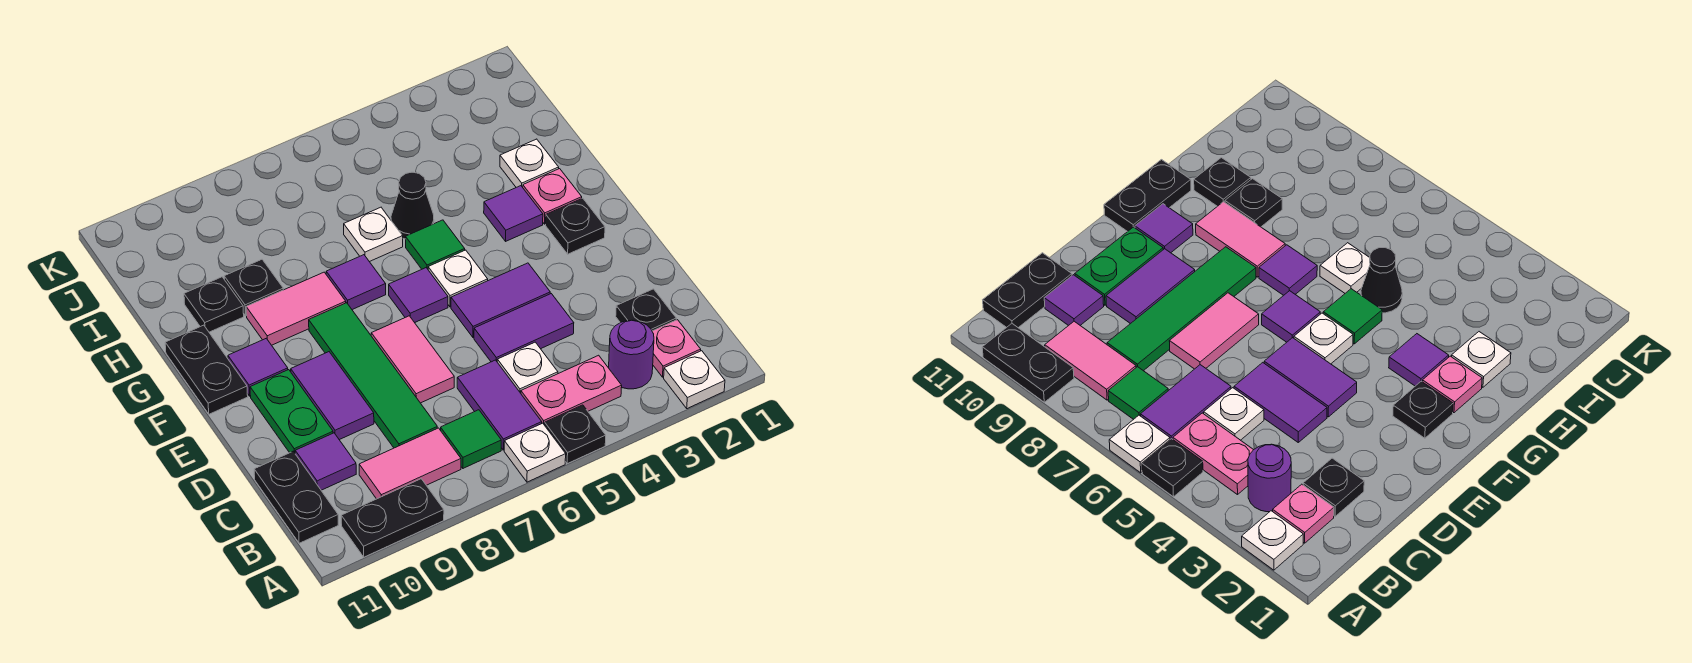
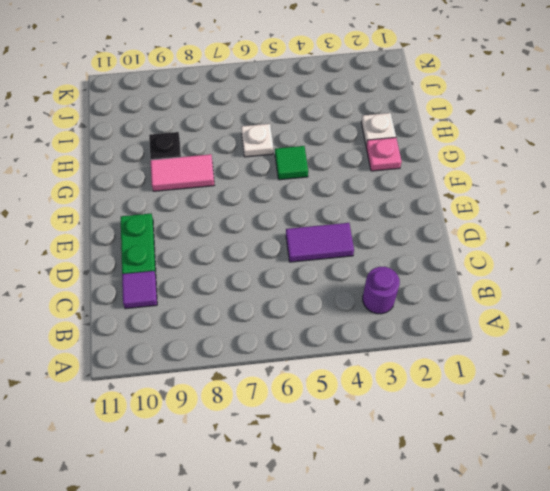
none -> white 1x1 plate [664,351,725,409]
none -> black 1x1 plate [545,405,606,464]
none -> white 1x1 plate [504,423,566,482]
none -> black 1x2 plate [341,479,444,557]

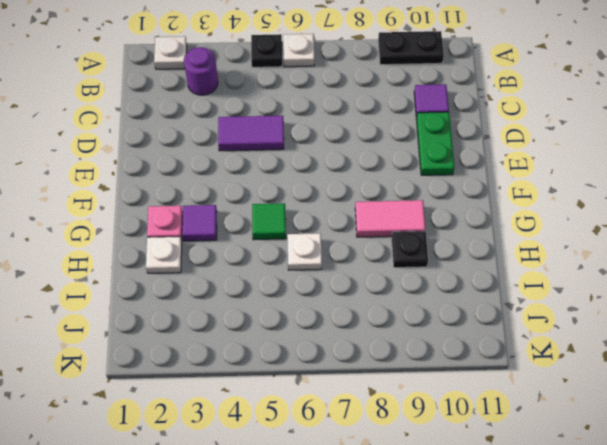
none -> pink 1x1 plate [652,320,701,377]
none -> pink 1x2 plate [521,355,622,425]
none -> purple 1x2 tile [457,360,542,450]
none -> green 1x1 tile [441,410,501,468]

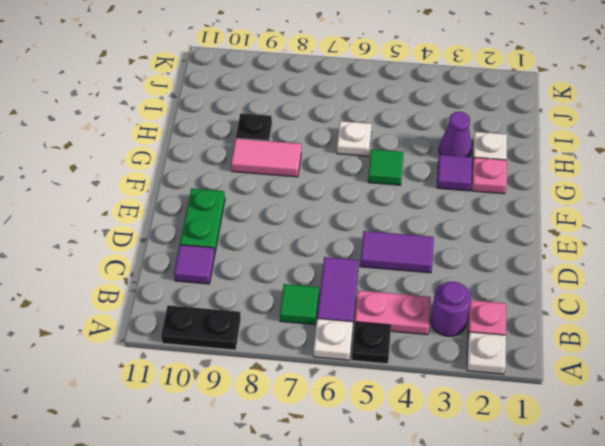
purple 1x1 cone [439,112,472,157] -> none
none -> pink 1x2 tile [359,428,461,499]
none -> black 1x2 plate [254,452,338,543]
none -> black 1x1 plate [616,289,676,331]
none -> white 1x1 plate [497,342,558,393]

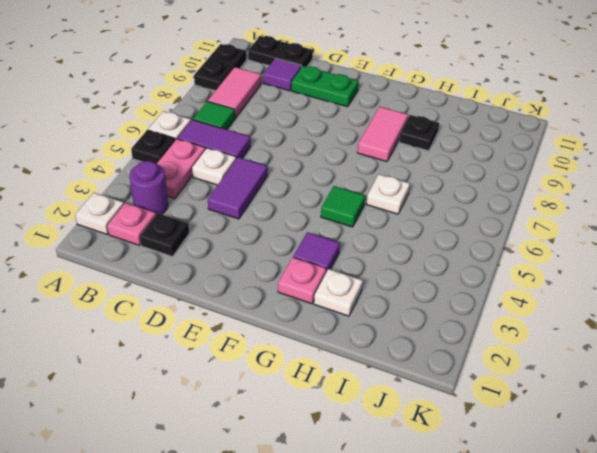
none -> green 1x4 tile [309,303,437,448]
none -> pink 1x2 tile [371,316,454,403]
none -> purple 1x2 tile [291,352,374,440]
none -> purple 1x2 tile [451,263,550,338]

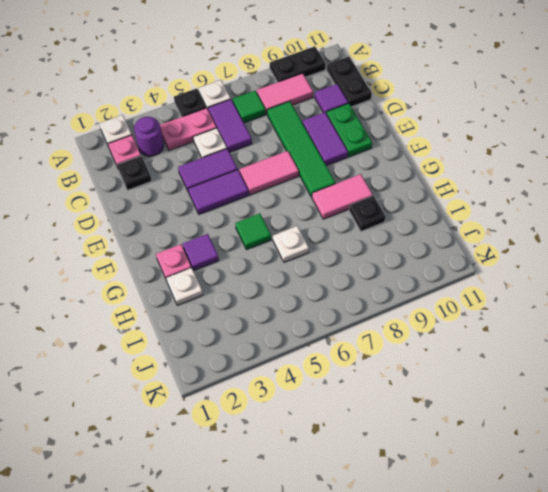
pink 1x2 tile [239,151,299,195] -> pink 1x2 tile turned to [371,316,454,403]
none -> black 1x1 plate [546,198,605,254]
none -> white 1x1 plate [428,250,488,307]
none -> purple 1x1 tile [389,268,448,323]
none -> purple 1x1 tile [228,338,288,396]

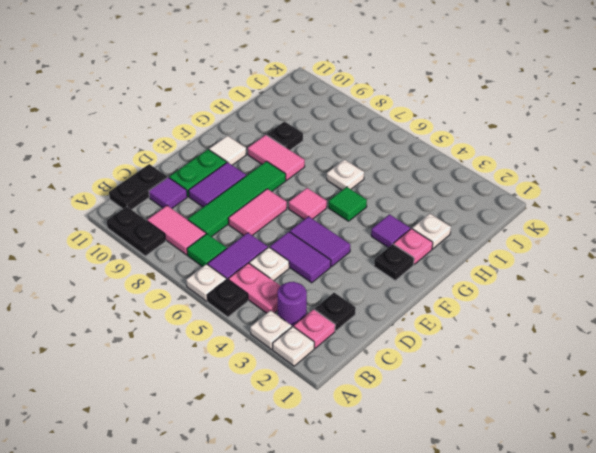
white 1x1 plate [250,310,292,349] -> white 1x1 plate moved to [428,250,488,307]
pink 1x1 tile [289,188,327,219] -> purple 1x1 tile [389,268,448,323]
white 1x1 tile [209,136,246,165] -> purple 1x1 tile [228,338,288,396]
none -> black 1x2 plate [165,325,248,414]
none -> purple 1x1 tile [326,255,386,310]
none -> black 1x1 cone [391,172,434,239]
none -> black 1x1 plate [184,277,244,332]

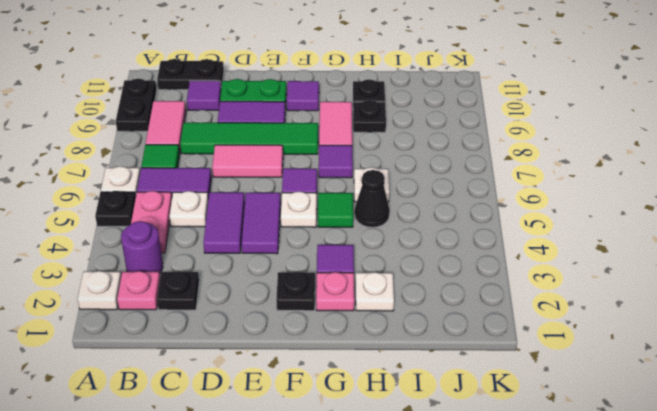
none -> black 1x2 plate [165,325,248,414]

